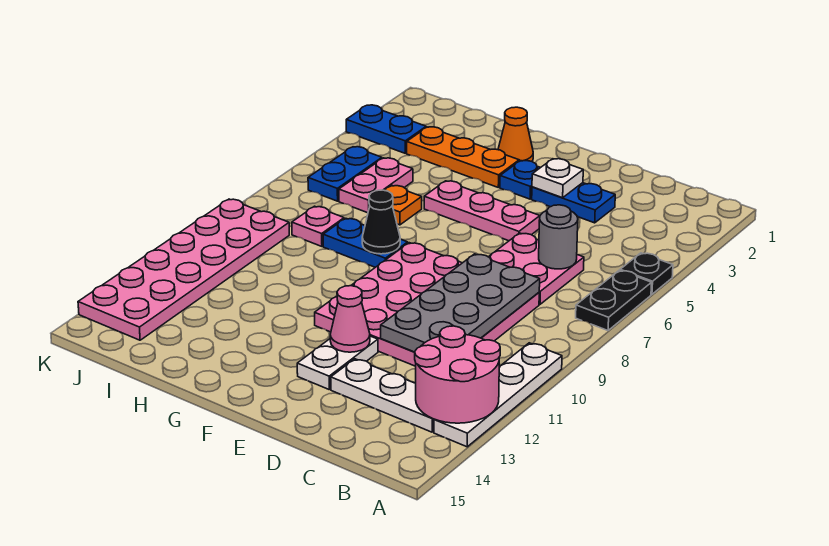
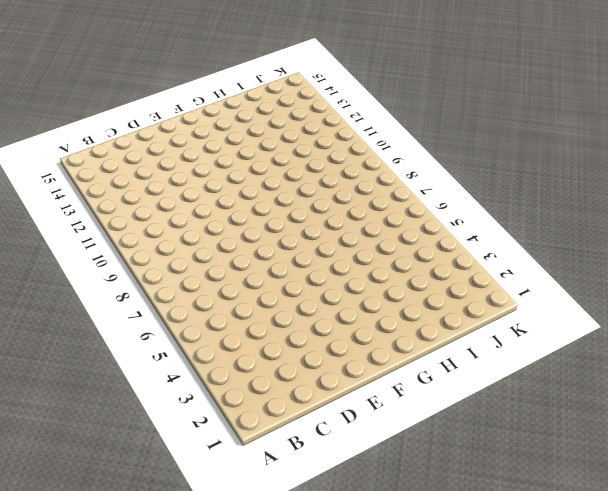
none -> black 1x1 plate [620,253,673,294]
none -> black 1x2 plate [576,270,652,330]
none -> white 1x4 plate [434,343,562,447]

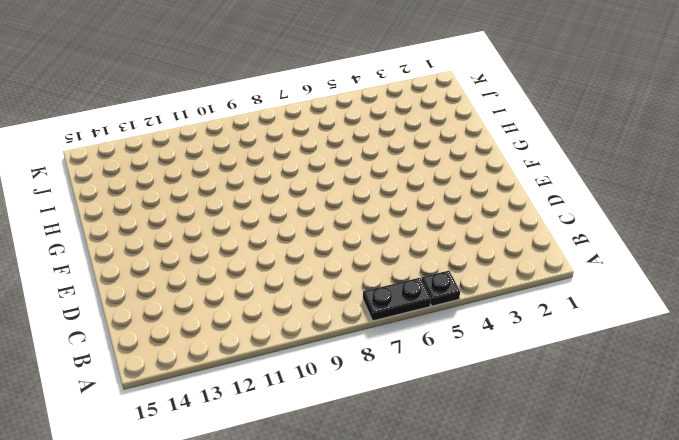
none -> white 1x4 plate [434,343,562,447]
none -> white 1x3 plate [331,359,434,432]
none -> pink 2x2 plate [489,233,584,304]

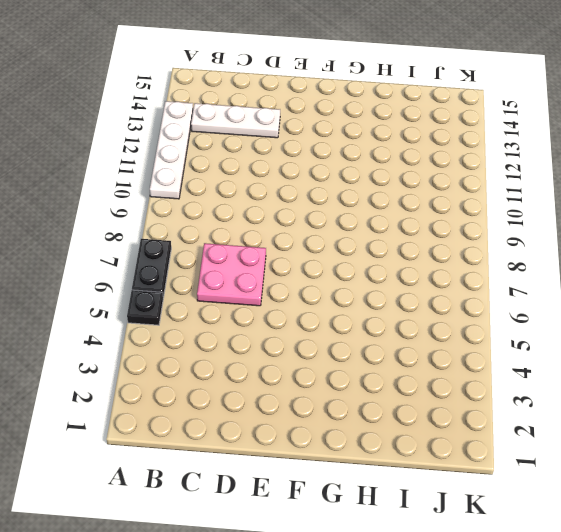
none -> pink 4x4 plate [315,243,539,366]
none -> blue 1x2 plate [532,183,615,223]
none -> pink 1x3 plate [424,181,540,241]

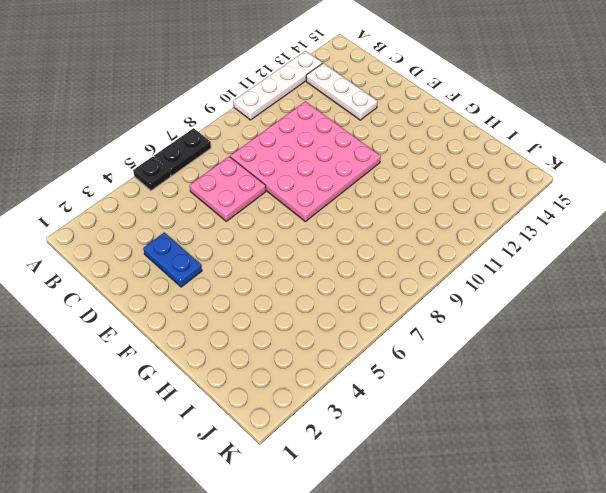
none -> pink 1x3 plate [424,181,540,241]
none -> white 1x2 plate [297,336,378,389]
none -> blue 1x1 plate [500,161,541,199]

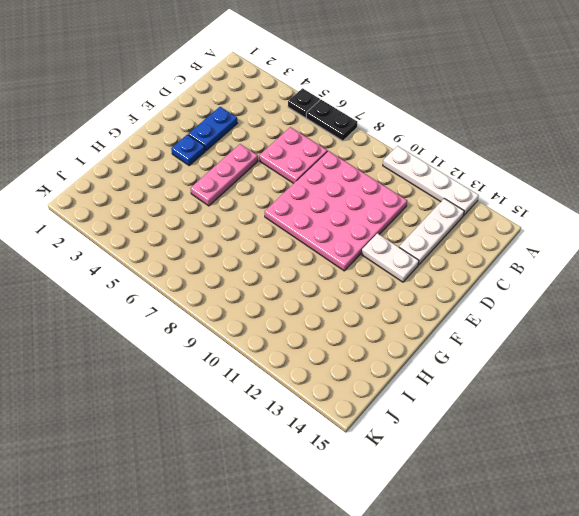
none -> orange 1x1 cone [498,107,533,162]
none -> orange 1x3 plate [407,127,519,187]
none -> blue 1x2 plate [323,218,408,267]

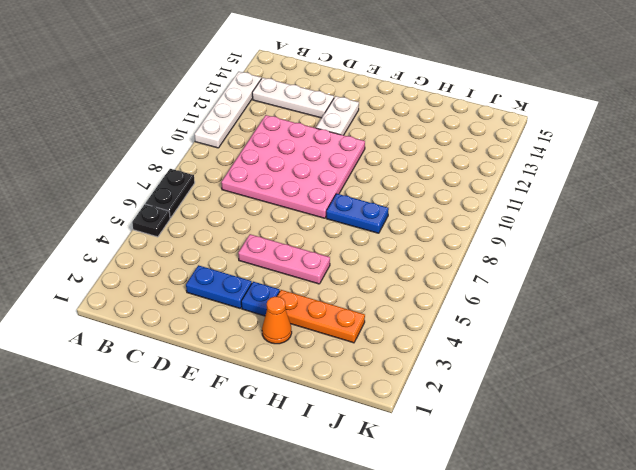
none -> pink 2x2 plate [489,233,584,304]
none -> orange 1x1 plate [385,186,422,225]
none -> pink 1x2 plate [339,158,413,213]

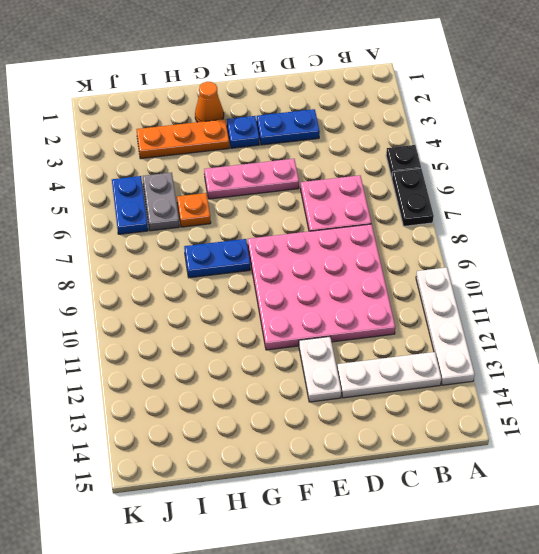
grey 1x2 plate [143,173,179,231] -> pink 1x2 plate [339,158,413,213]
none -> pink 1x1 plate [292,206,344,246]
none -> blue 1x2 plate [346,105,426,153]
none -> pink 2x6 plate [78,199,289,340]

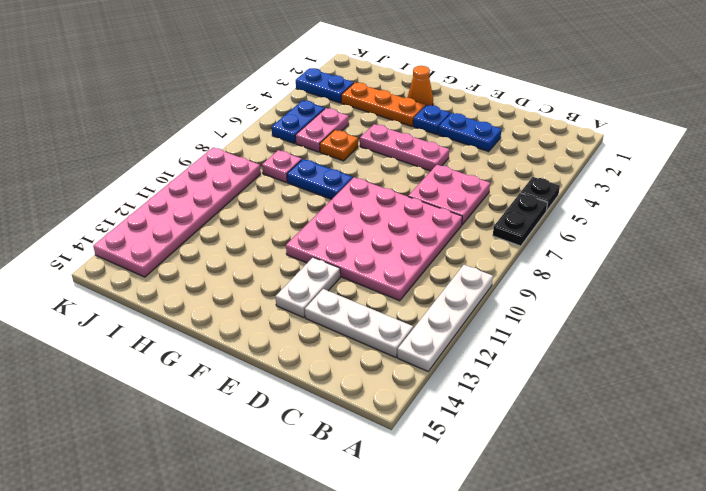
none -> pink 2x2 round brick [415,326,500,423]
none -> grey 1x1 round brick [539,205,578,269]
none -> grey 2x4 plate [381,254,540,352]

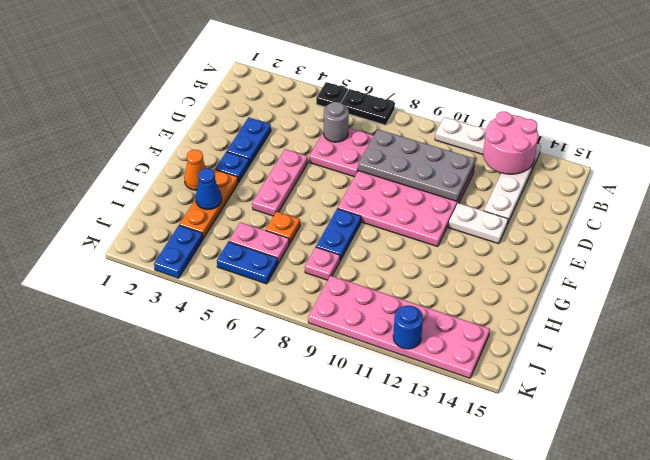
blue 1x1 cone [196,168,222,210] -> none
blue 1x1 round brick [393,306,423,349] -> none
none -> white 1x1 plate [532,159,583,198]
none -> pink 1x1 cone [330,286,370,352]
none -> black 1x1 cone [362,190,400,254]

